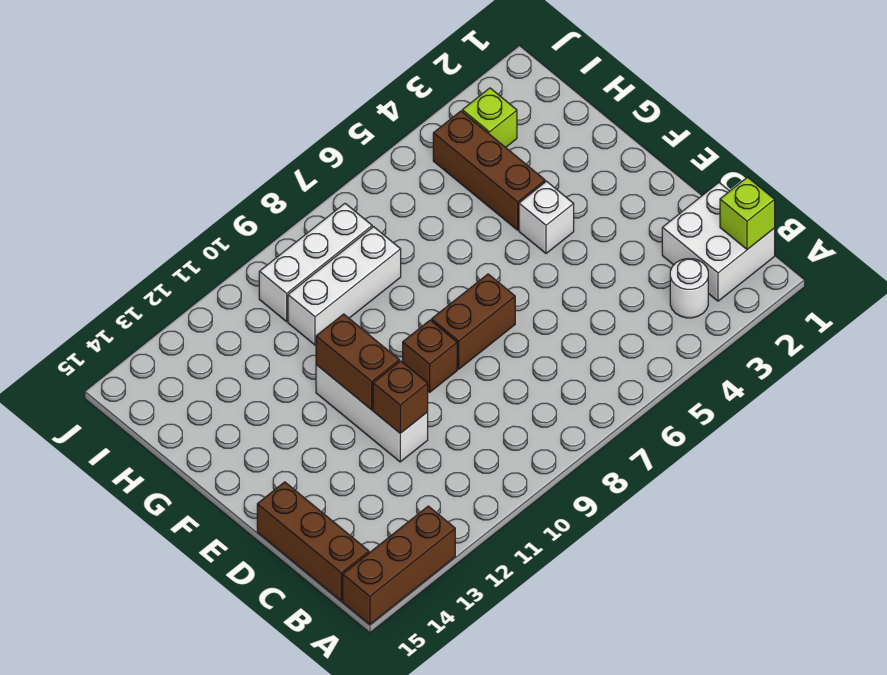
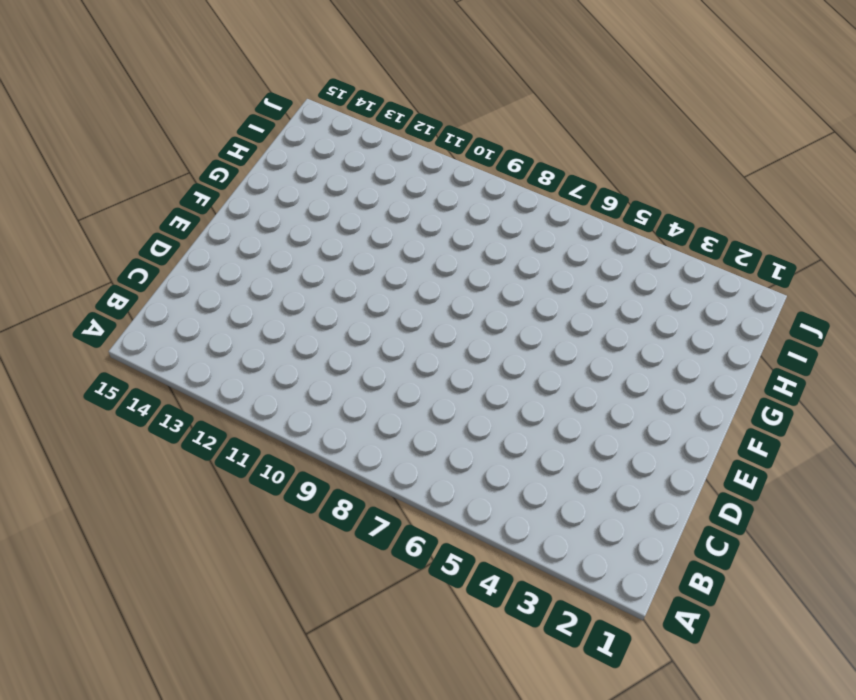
none -> brown 1x3 brick [343,506,455,625]
none -> white 2x2 brick [662,183,775,301]
none -> white 1x1 round brick [670,259,708,318]

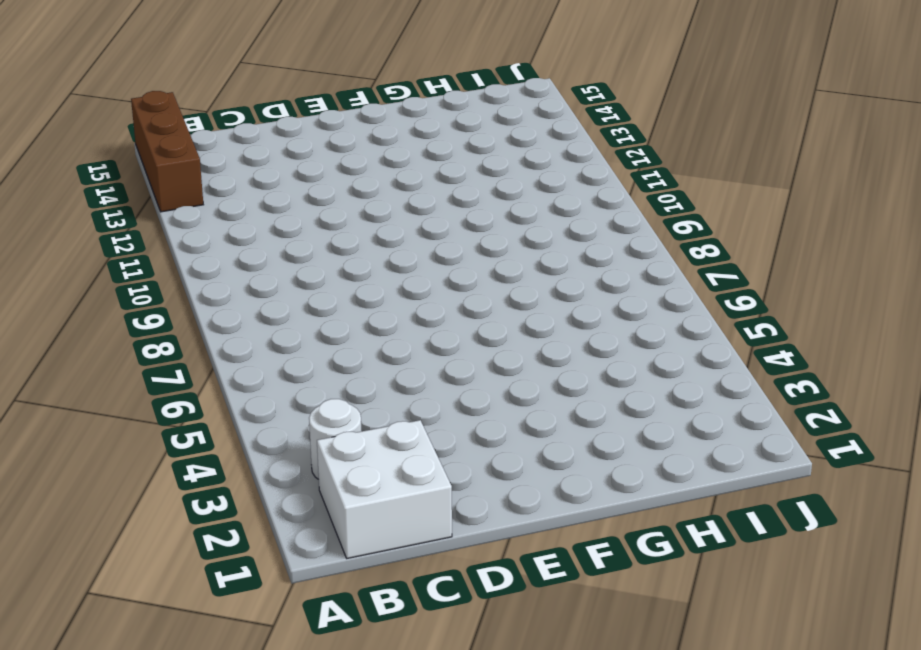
none -> brown 1x3 brick [257,482,369,601]
none -> white 1x3 brick [316,365,428,462]
none -> brown 1x2 brick [432,274,515,369]

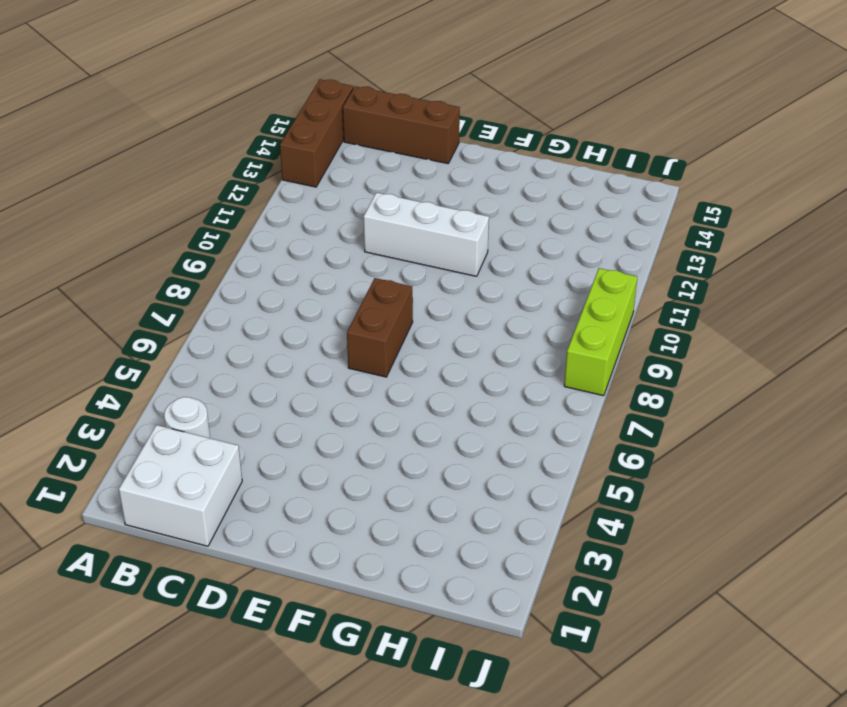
lime 1x3 brick [564,268,637,396] -> none
none -> brown 1x1 brick [403,320,457,392]
none -> white 1x1 brick [519,181,574,253]
none -> brown 1x3 brick [433,111,545,230]

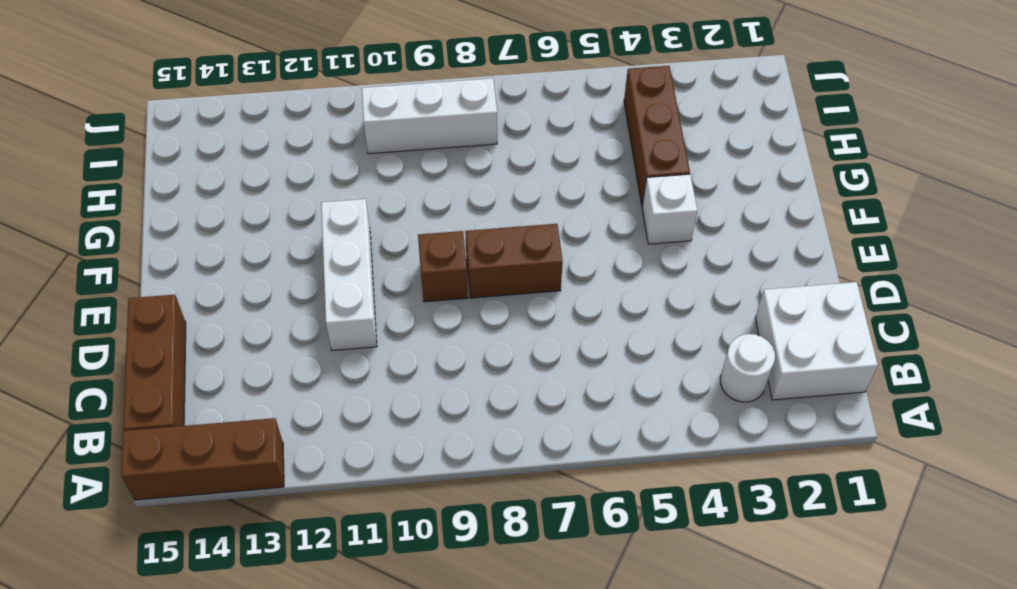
none -> white 1x3 brick [288,227,401,345]
none -> lime 1x1 brick [462,88,517,147]
none -> lime 1x1 brick [720,177,775,249]

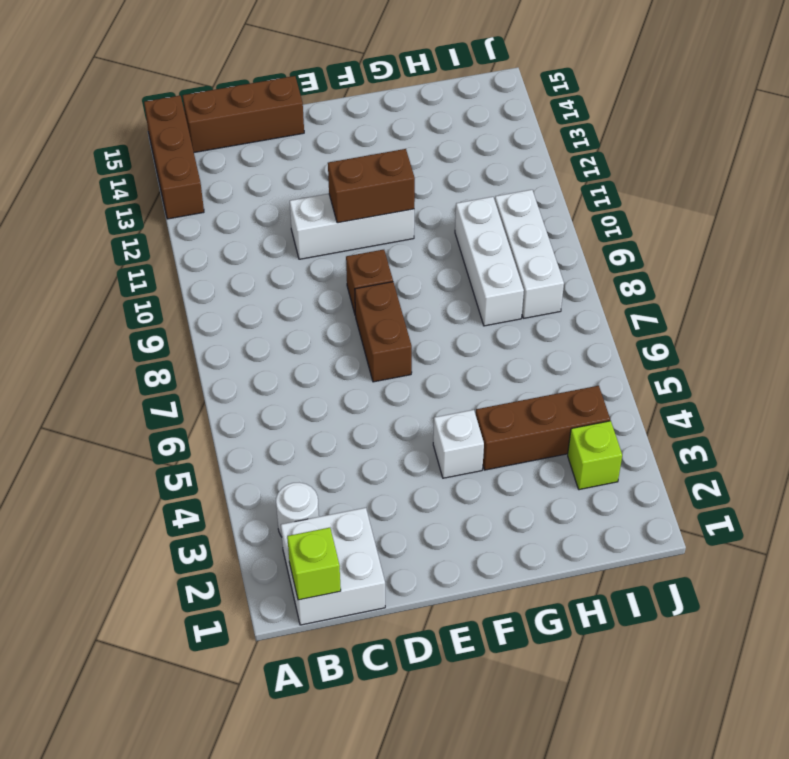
none -> brown 1x1 brick [373,361,428,433]

